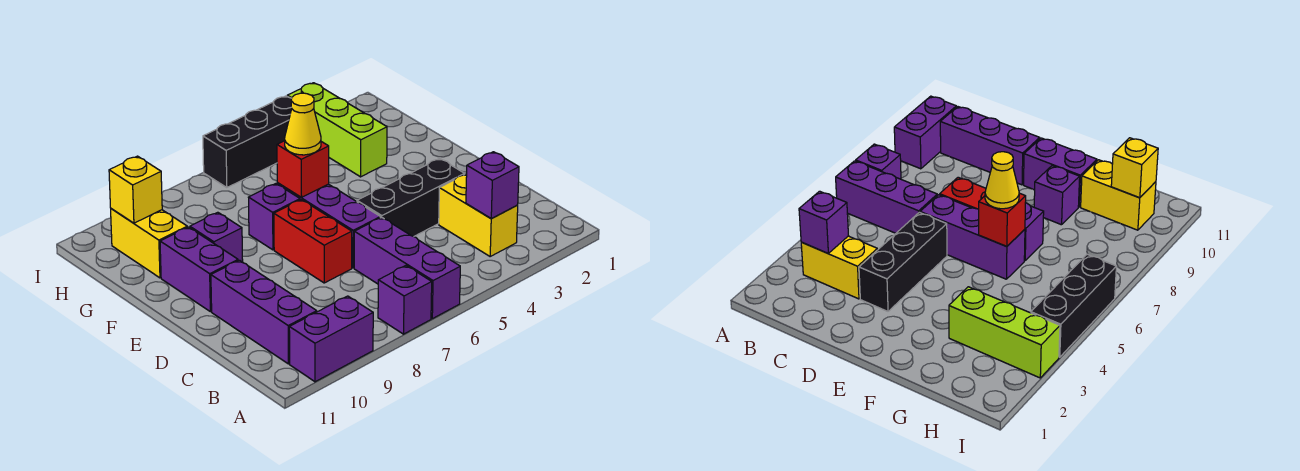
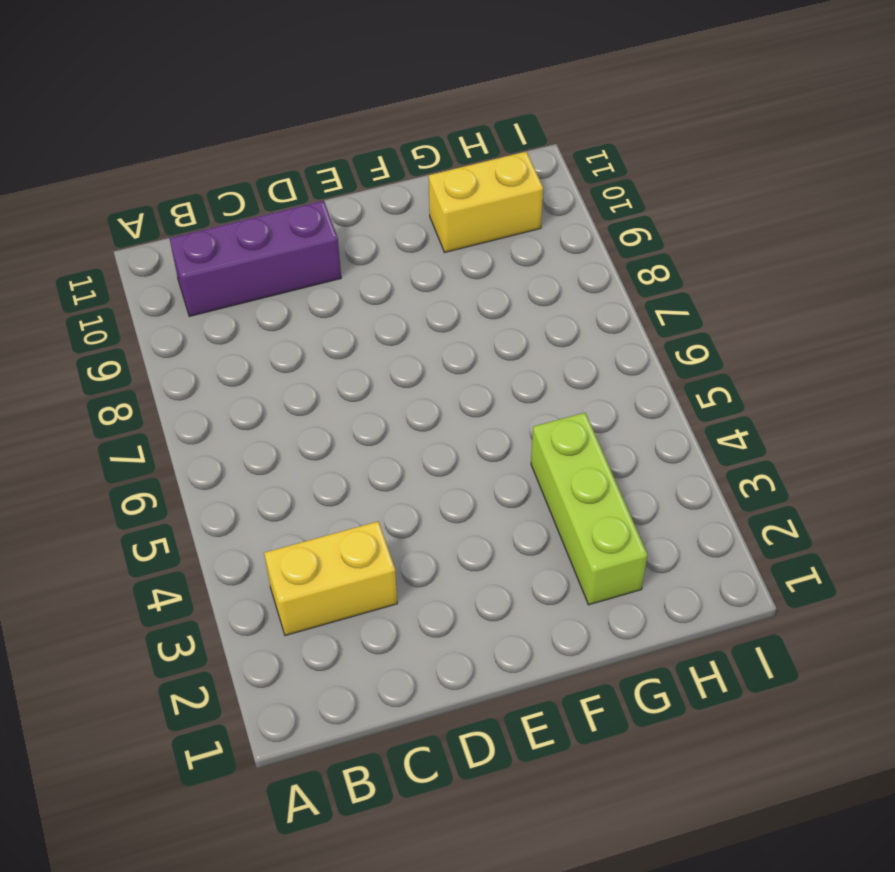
lime 1x3 brick [531,413,647,605] -> lime 1x3 brick turned to [287,83,387,177]
none -> purple 1x3 brick [354,217,460,319]
none -> purple 1x1 brick [378,266,432,334]
none -> purple 1x2 brick [289,296,373,382]

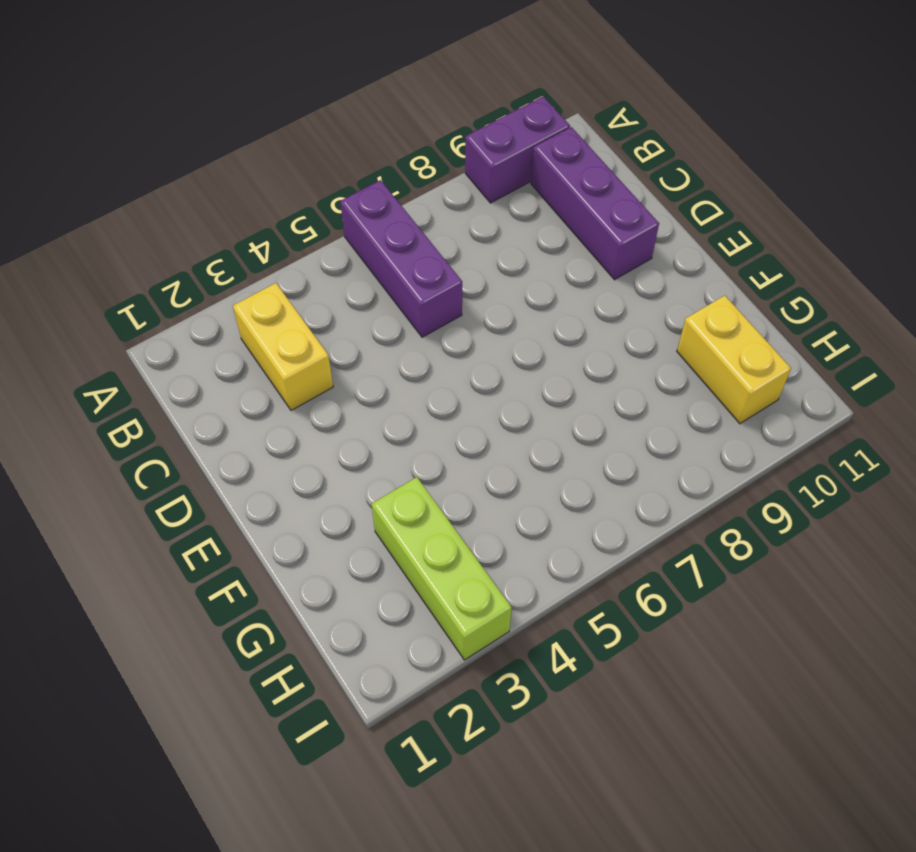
none -> purple 1x1 brick [378,266,432,334]
none -> black 1x3 brick [357,158,465,236]
none -> purple 1x3 brick [277,183,380,268]

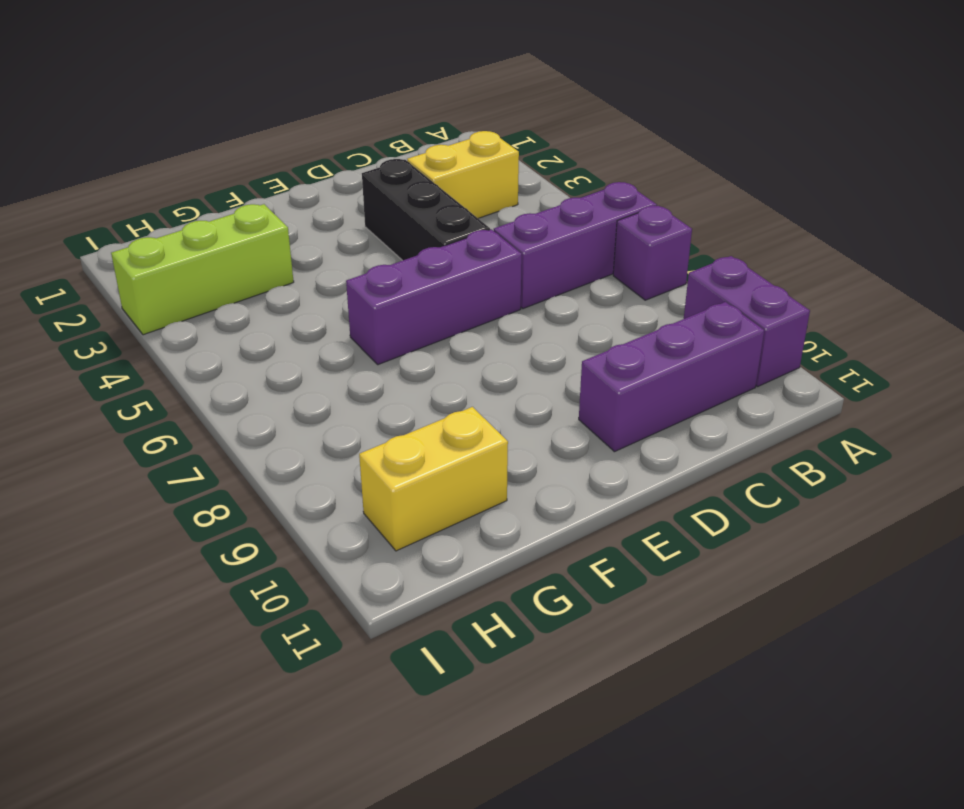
none -> red 1x2 brick [274,200,352,283]
none -> purple 1x2 brick [160,227,238,312]
none -> purple 1x1 brick [248,184,300,250]

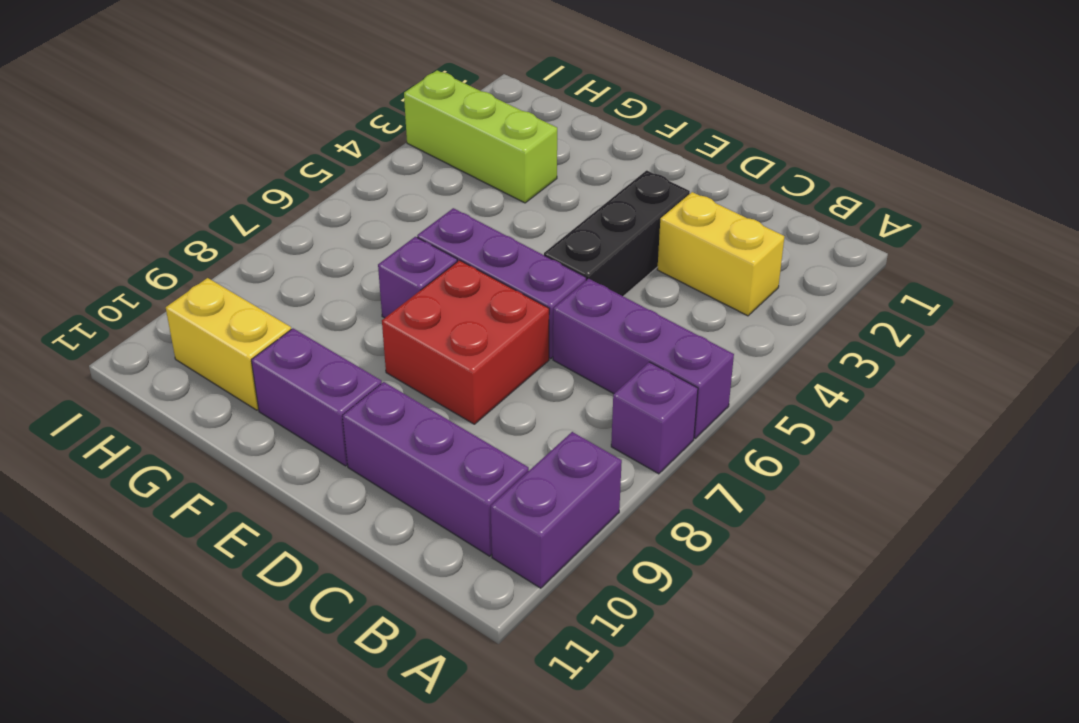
red 2x2 brick [382,260,549,424] -> red 1x2 brick [274,200,352,283]
none -> purple 1x1 brick [190,212,243,262]
none -> black 1x3 brick [203,96,292,188]
none -> purple 1x1 brick [466,152,519,219]

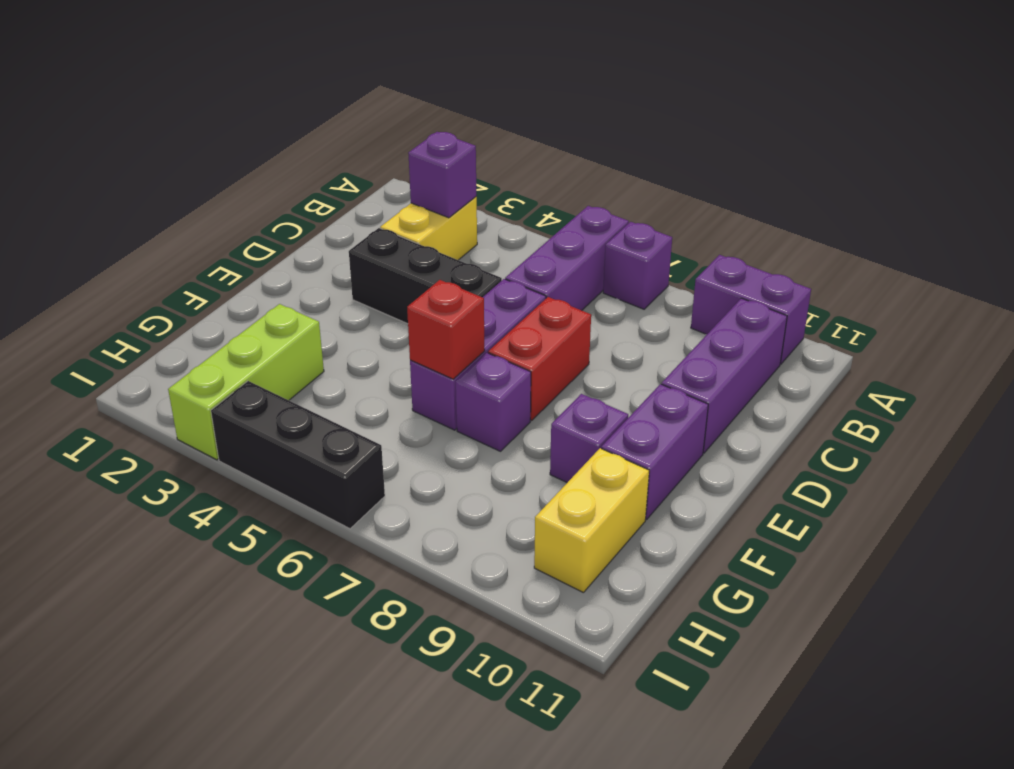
none -> yellow 1x1 brick [109,156,162,223]
none -> yellow 1x1 cone [285,93,321,155]

